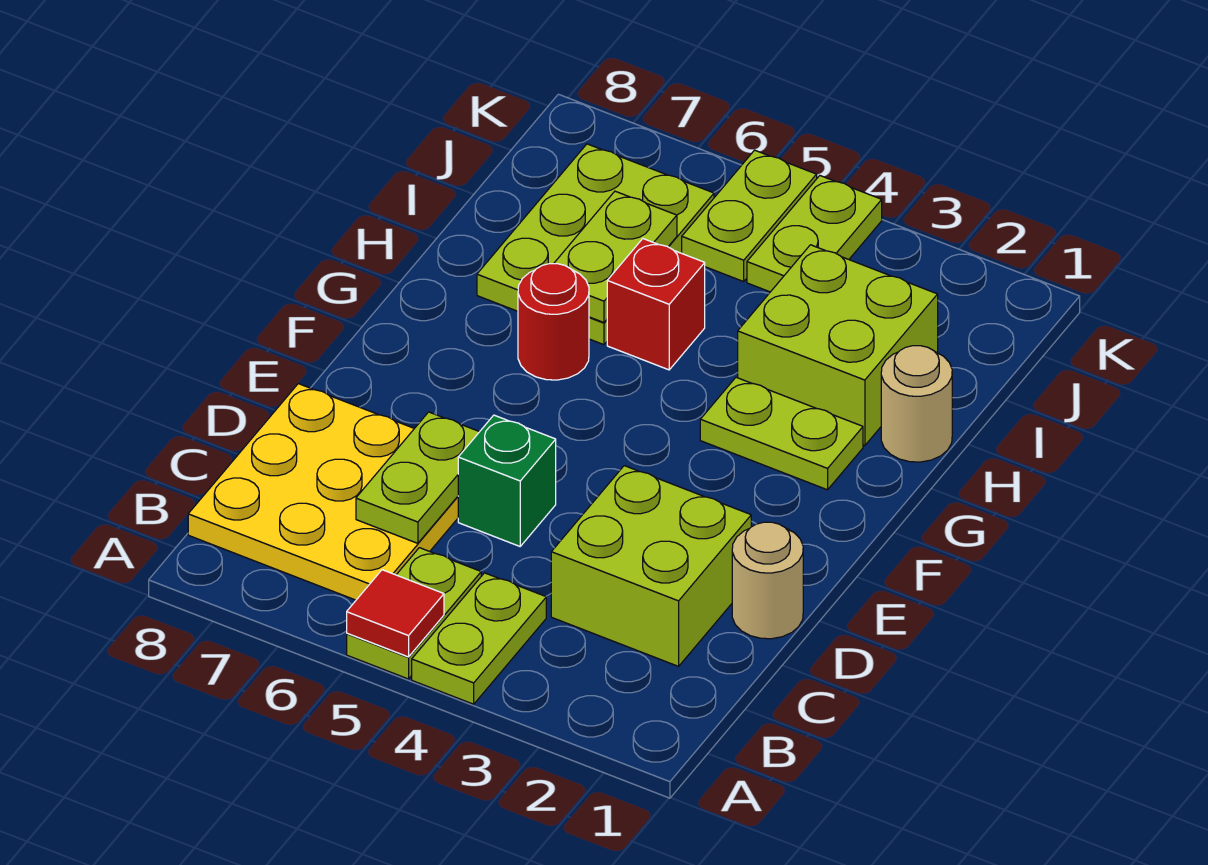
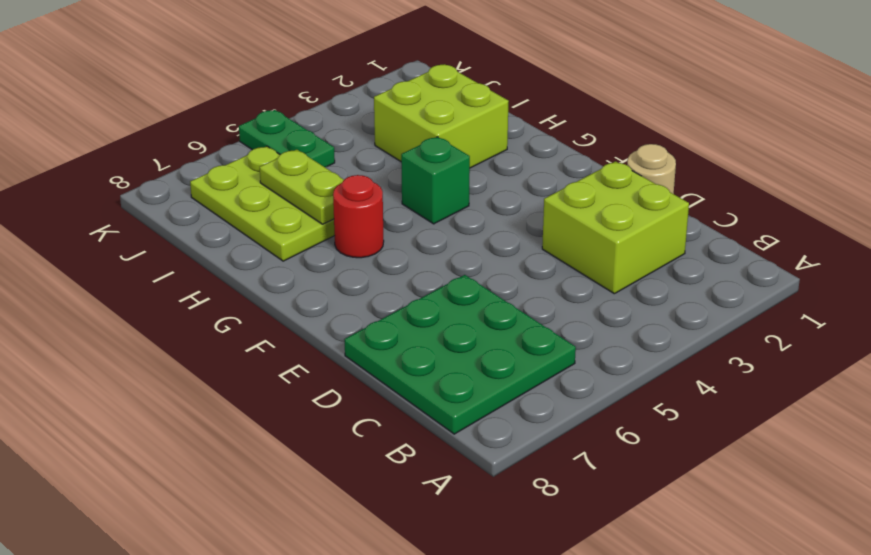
green 3x3 plate [344,275,576,434] -> yellow 3x3 plate [188,384,458,600]
green 1x1 brick [401,137,470,224] -> green 1x1 brick moved to [458,415,556,546]
green 1x2 plate [239,110,335,167] -> lime 1x2 plate [682,150,817,282]
none -> lime 1x2 plate [412,573,546,704]
none -> lime 1x2 plate [347,548,481,679]
none -> lime 1x2 plate [700,377,863,490]

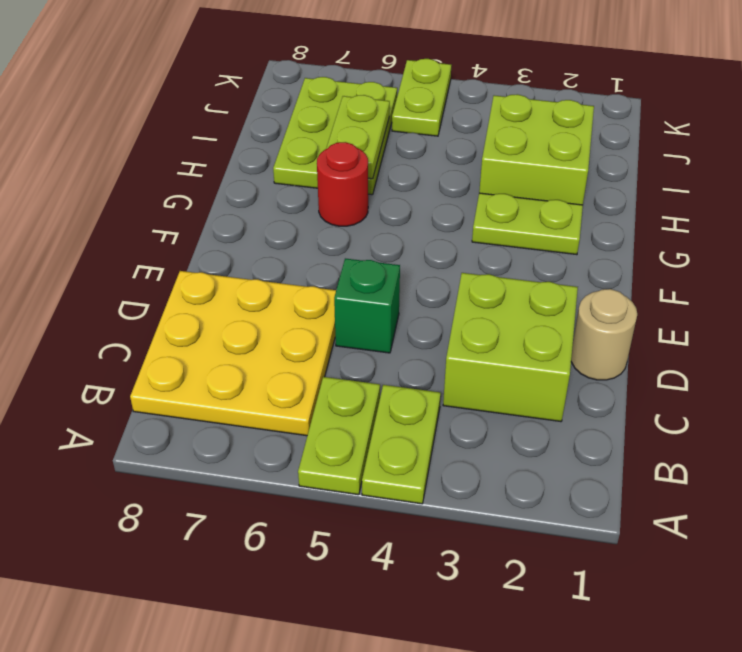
none -> tan 1x1 round brick [881,346,952,462]
none -> red 1x1 brick [607,239,705,370]
none -> lime 1x2 plate [747,176,882,292]

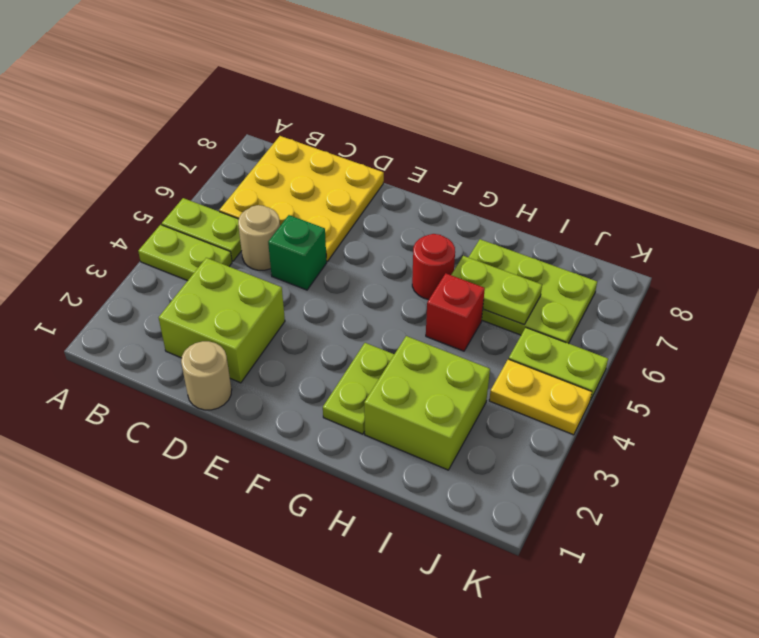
tan 1x1 round brick [238,205,280,270] -> tan 1x1 round brick moved to [881,346,952,462]
yellow 1x2 plate [489,359,592,435] -> lime 1x2 plate [747,176,882,292]
none -> red 1x1 tile [347,570,444,657]
none -> lime 1x2 plate [356,412,479,543]

